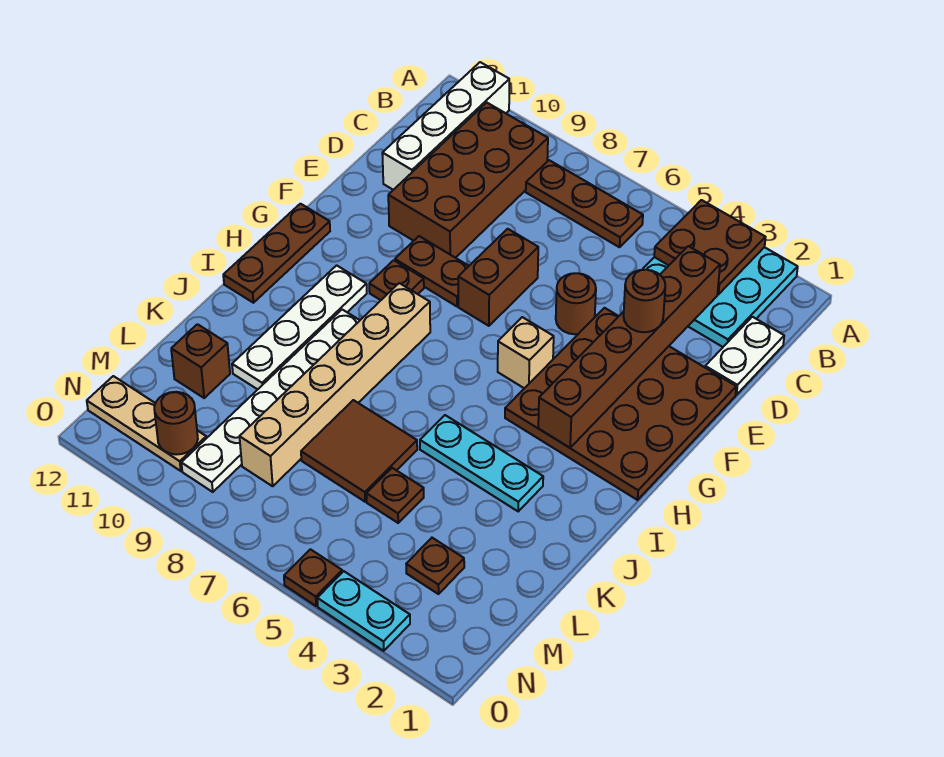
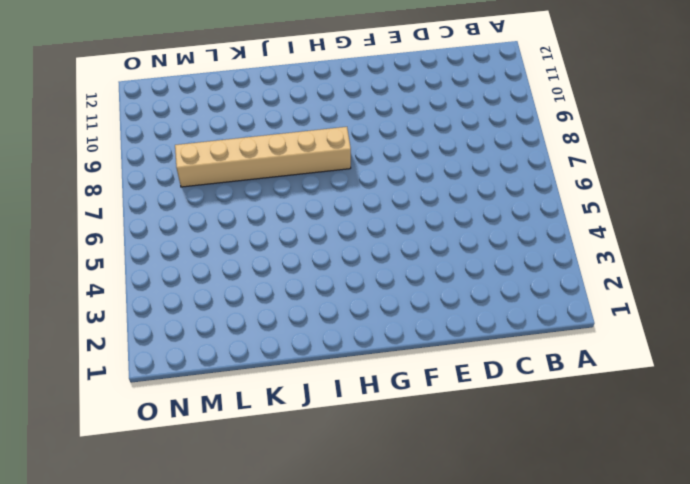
none -> cyan 3x3 plate [642,247,798,347]
none -> white 1x4 brick [382,62,509,190]
none -> brown 1x3 plate [526,160,643,247]

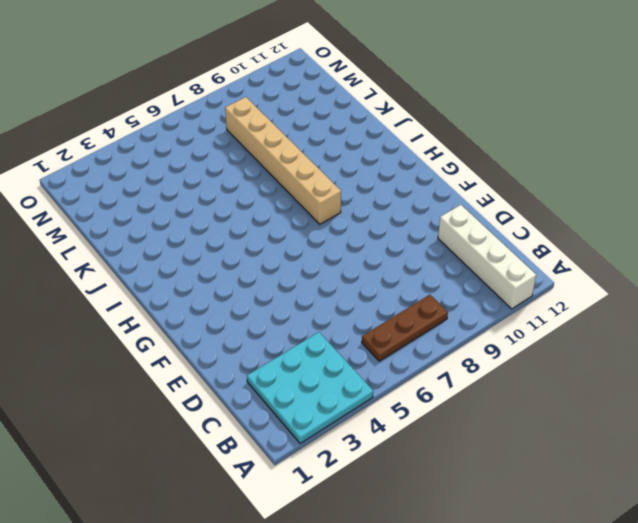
none -> brown 2x4 brick [388,103,548,258]
none -> white 1x2 plate [705,317,784,395]
none -> brown 4x4 plate [505,308,736,500]

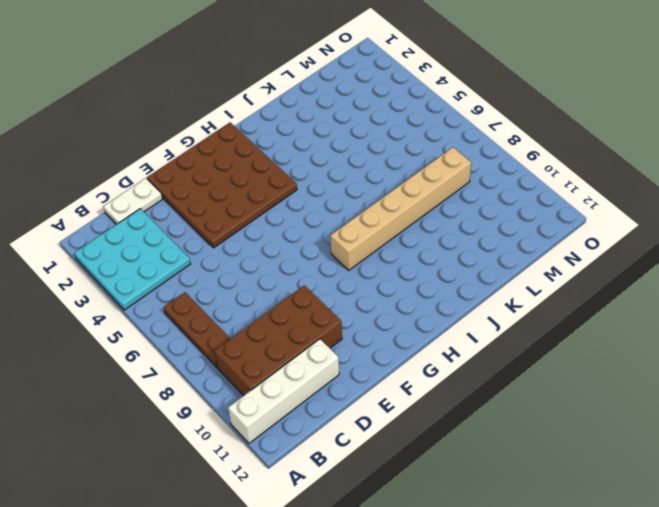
none -> brown 1x1 round brick [556,273,596,334]
none -> brown 1x2 brick [458,229,538,326]
none -> brown 1x2 plate [395,236,469,306]

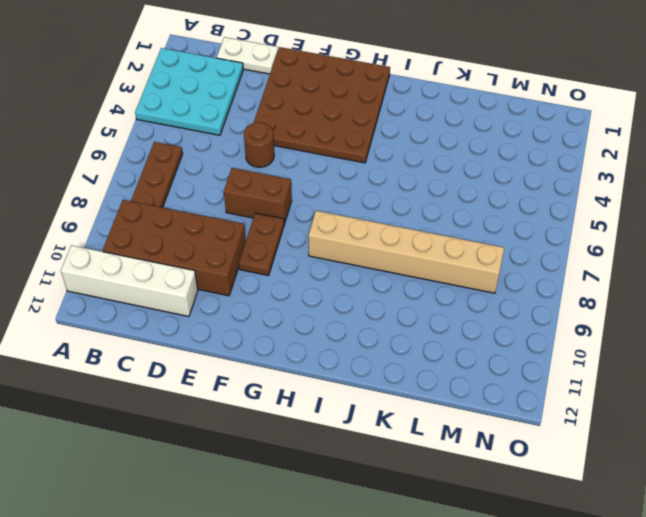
none -> tan 1x1 brick [498,317,554,388]
none -> brown 1x1 plate [369,260,424,300]
none -> brown 1x3 plate [223,204,330,303]

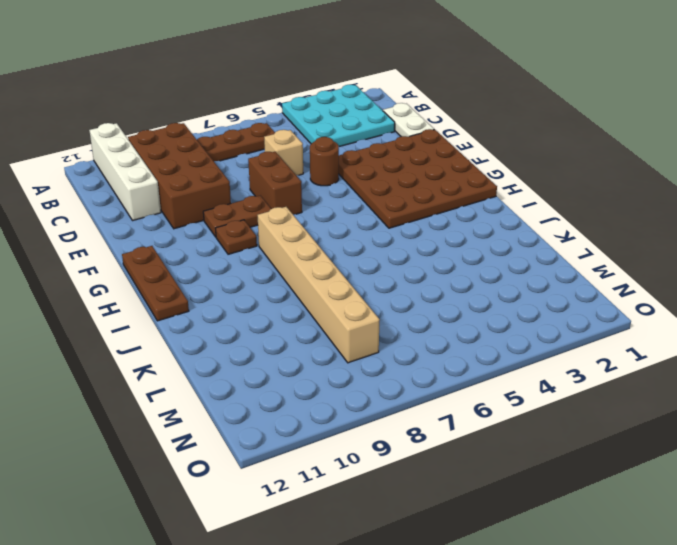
tan 1x1 brick [264,130,303,175] -> tan 1x1 brick moved to [498,317,554,388]
none -> white 1x4 plate [232,265,367,389]
none -> white 1x6 plate [181,310,360,492]
none -> cyan 1x3 plate [420,415,543,511]

